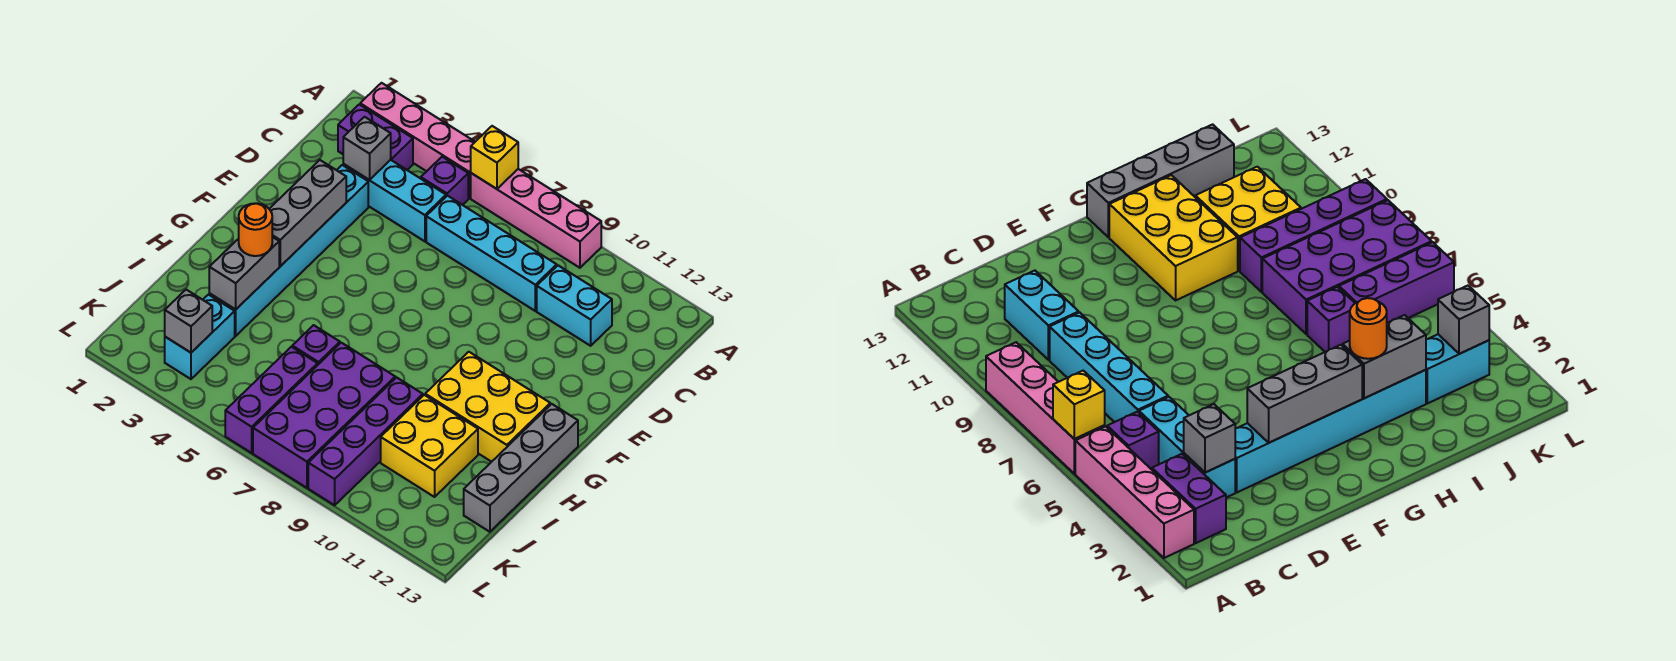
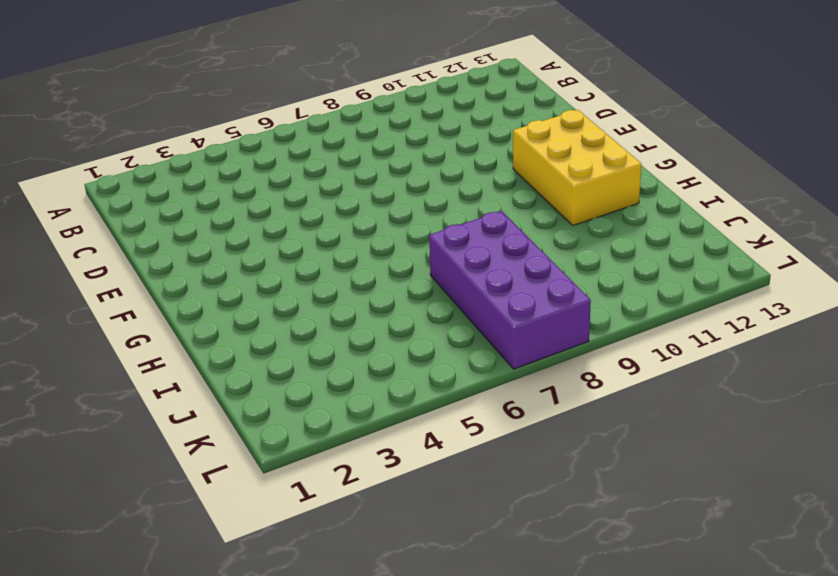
yellow 2x3 brick [513,110,641,225] -> yellow 2x3 brick turned to [425,352,550,462]
none -> pink 1x4 brick [360,83,475,198]
none -> pink 1x4 brick [471,169,601,268]
none -> purple 1x2 brick [338,104,413,170]

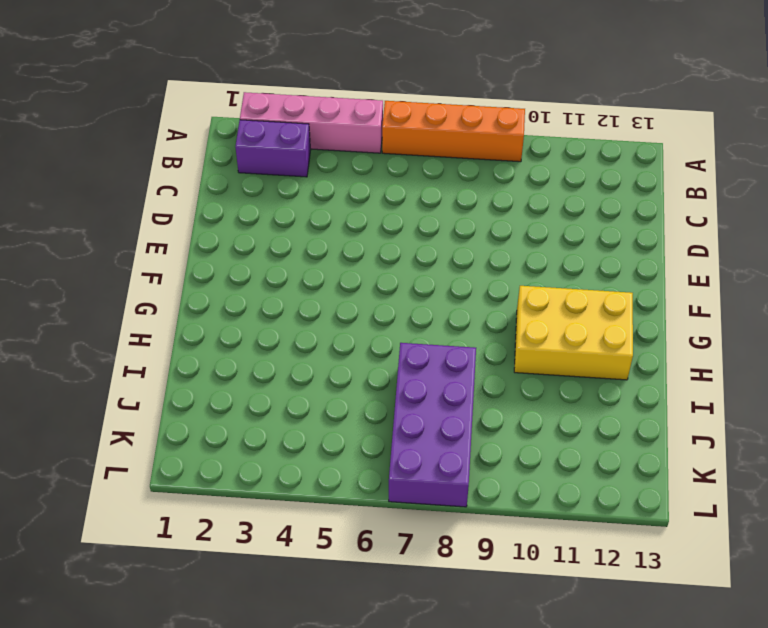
orange 1x4 brick [382,101,525,162] -> pink 1x4 brick [471,169,601,268]
none -> purple 1x1 brick [421,157,468,205]
none -> cyan 1x3 brick [343,160,446,241]
none -> cyan 1x4 brick [426,196,557,311]

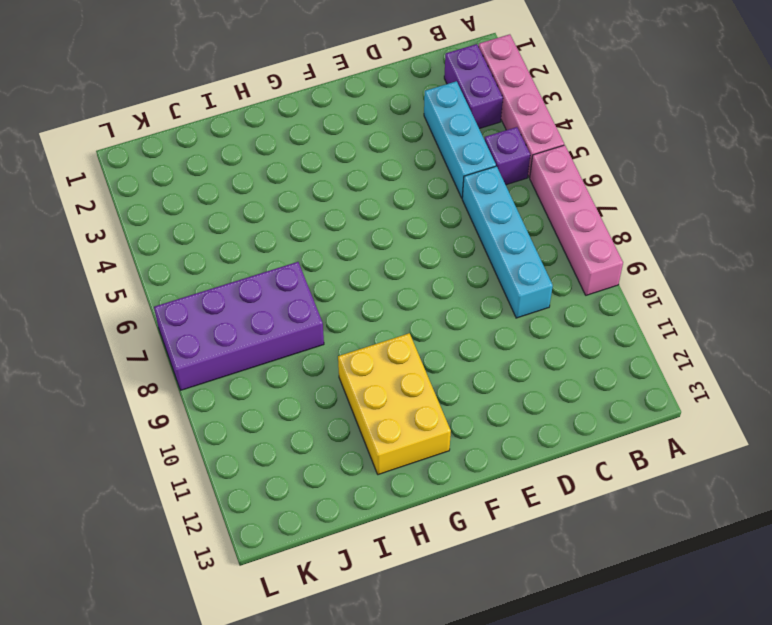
none -> cyan 1x2 brick [537,265,612,346]
none -> cyan 1x6 brick [209,165,368,336]
none -> grey 1x4 brick [464,404,578,532]

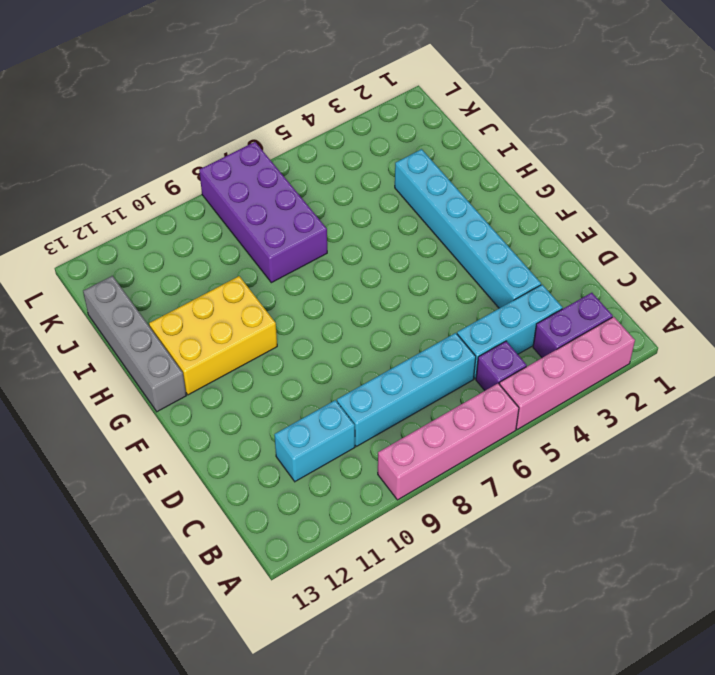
none -> purple 1x1 brick [292,325,340,364]
none -> purple 1x4 brick [308,377,423,505]
none -> yellow 2x2 brick [381,395,478,497]

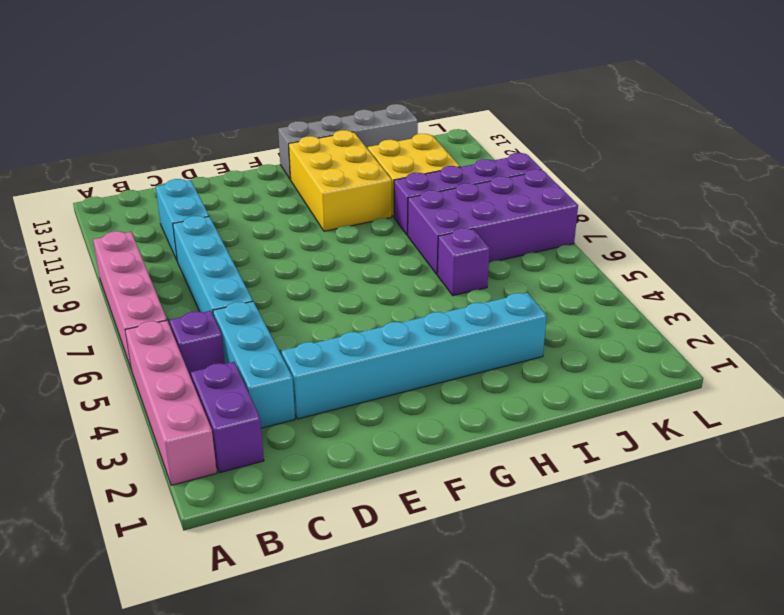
none -> cyan 1x2 brick [165,295,235,379]
none -> purple 1x3 brick [225,347,318,453]
none -> yellow 1x1 brick [471,126,518,189]

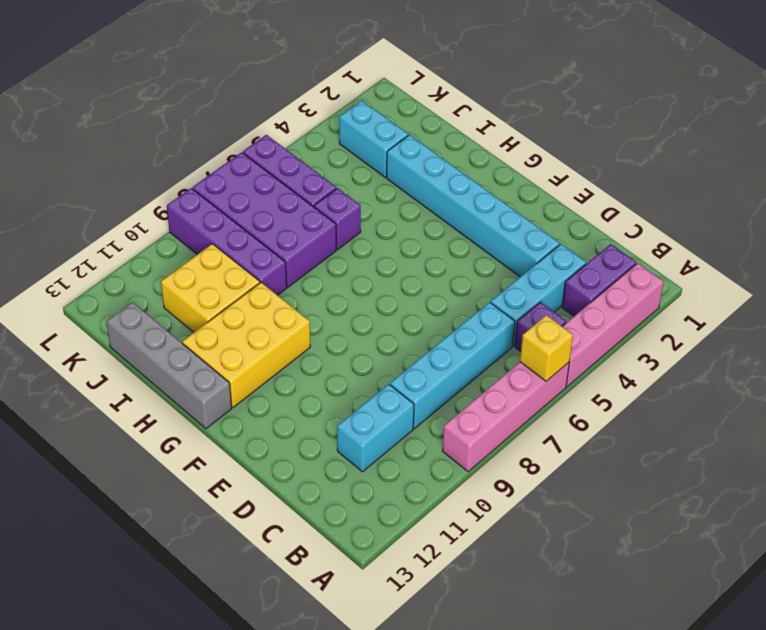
none -> grey 1x1 brick [343,117,391,180]
none -> grey 1x3 brick [270,160,346,266]
none -> grey 1x2 brick [209,237,279,310]

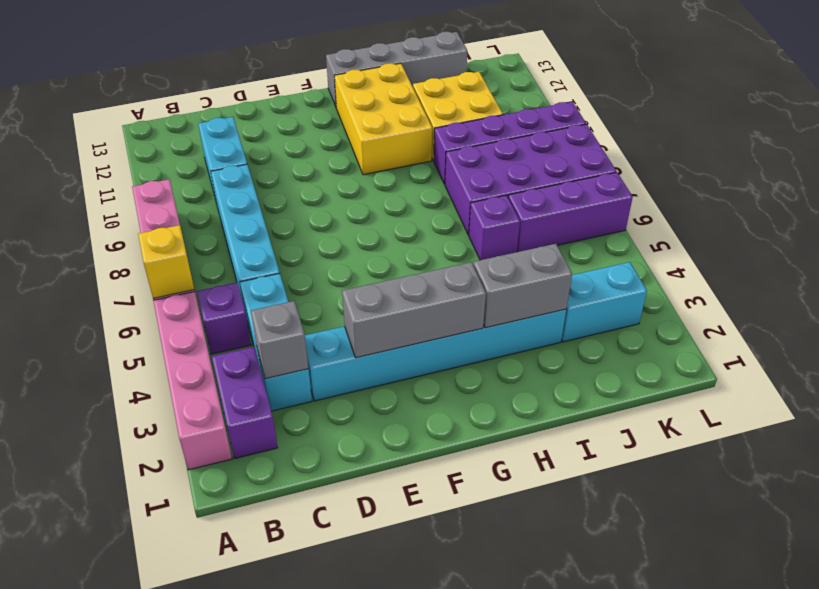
none -> grey 1x1 brick [165,290,212,353]
none -> orange 1x1 round brick [239,203,272,256]

